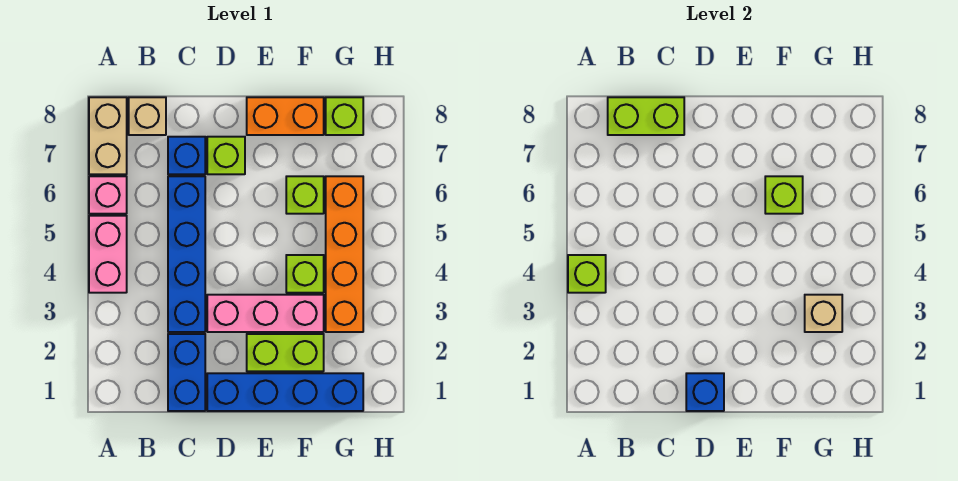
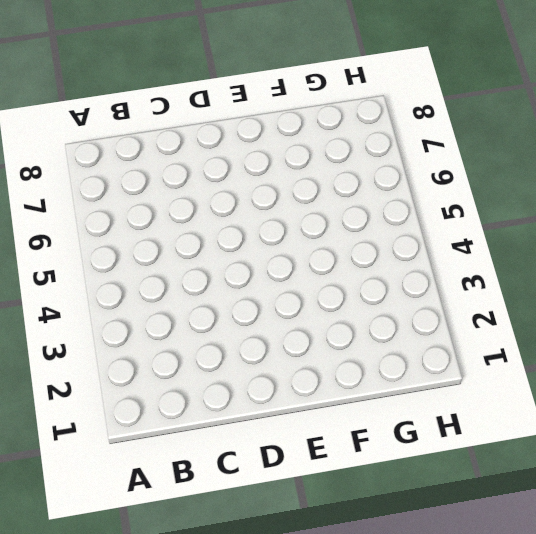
none -> pink 1x2 brick [89,216,127,293]
none -> pink 1x1 brick [89,176,127,214]
none -> tan 1x2 brick [89,97,127,174]

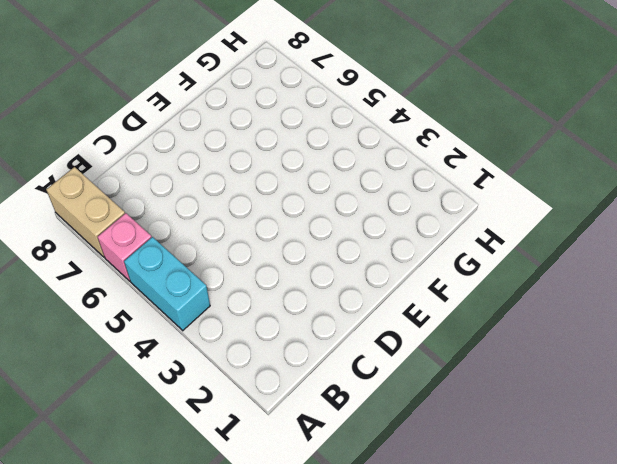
cyan 1x2 brick [124,237,210,331] -> pink 1x2 brick [89,216,127,293]
none -> tan 1x1 brick [129,97,166,135]
none -> blue 1x2 brick [168,334,205,411]
none -> blue 1x4 brick [168,176,205,332]

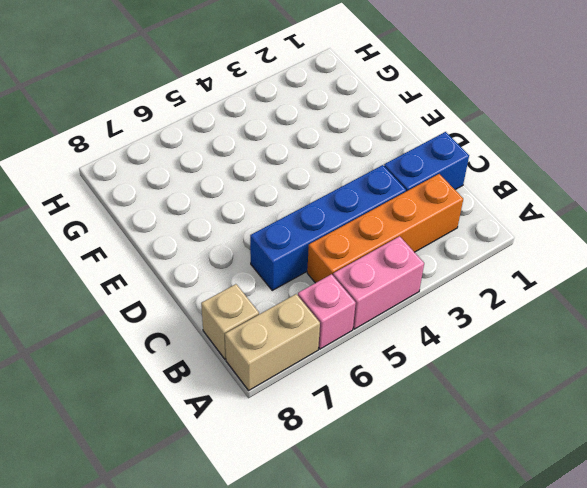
orange 1x4 brick [307,174,463,283] -> orange 1x4 brick moved to [326,176,363,332]
none -> blue 1x1 brick [168,137,205,174]
none -> blue 1x4 brick [207,373,363,411]
none -> pink 1x3 brick [207,295,324,332]

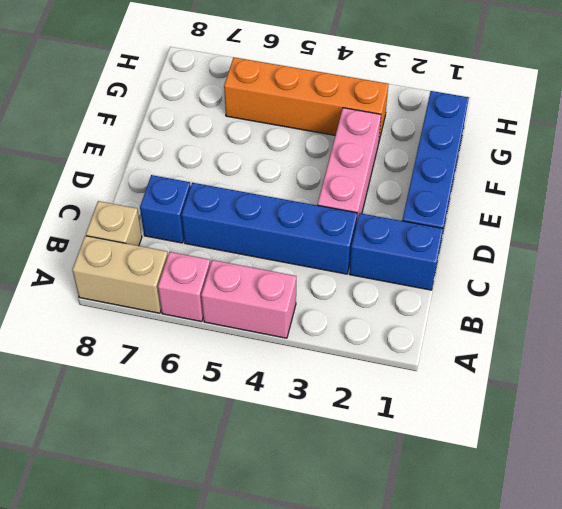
none -> lime 1x1 brick [207,137,245,174]
none -> lime 1x2 brick [247,334,324,371]
none -> orange 1x2 brick [247,97,324,135]

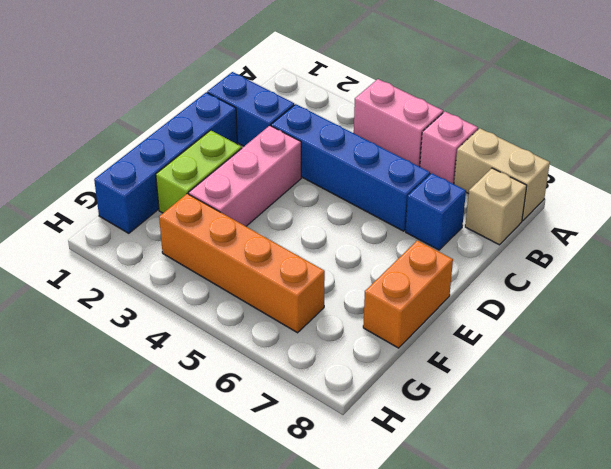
none -> lime 1x1 brick [207,137,245,174]
none -> lime 1x1 brick [286,255,324,293]
none -> lime 1x1 brick [286,176,324,214]

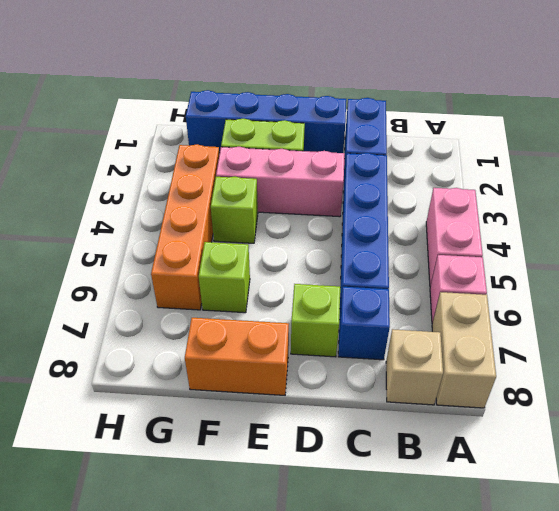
none -> lime 1x1 brick [326,97,363,135]
none -> lime 1x1 brick [568,255,606,293]
none -> lime 1x2 brick [608,97,684,135]

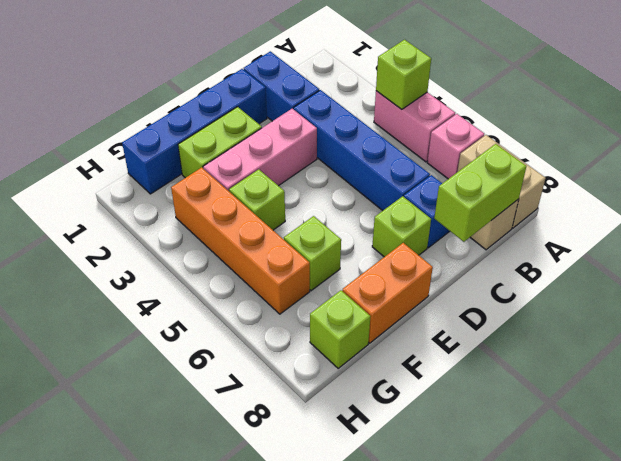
none -> blue 1x1 brick [686,373,724,411]
none -> lime 1x1 brick [765,176,803,214]
none -> tan 1x1 brick [805,295,842,332]

